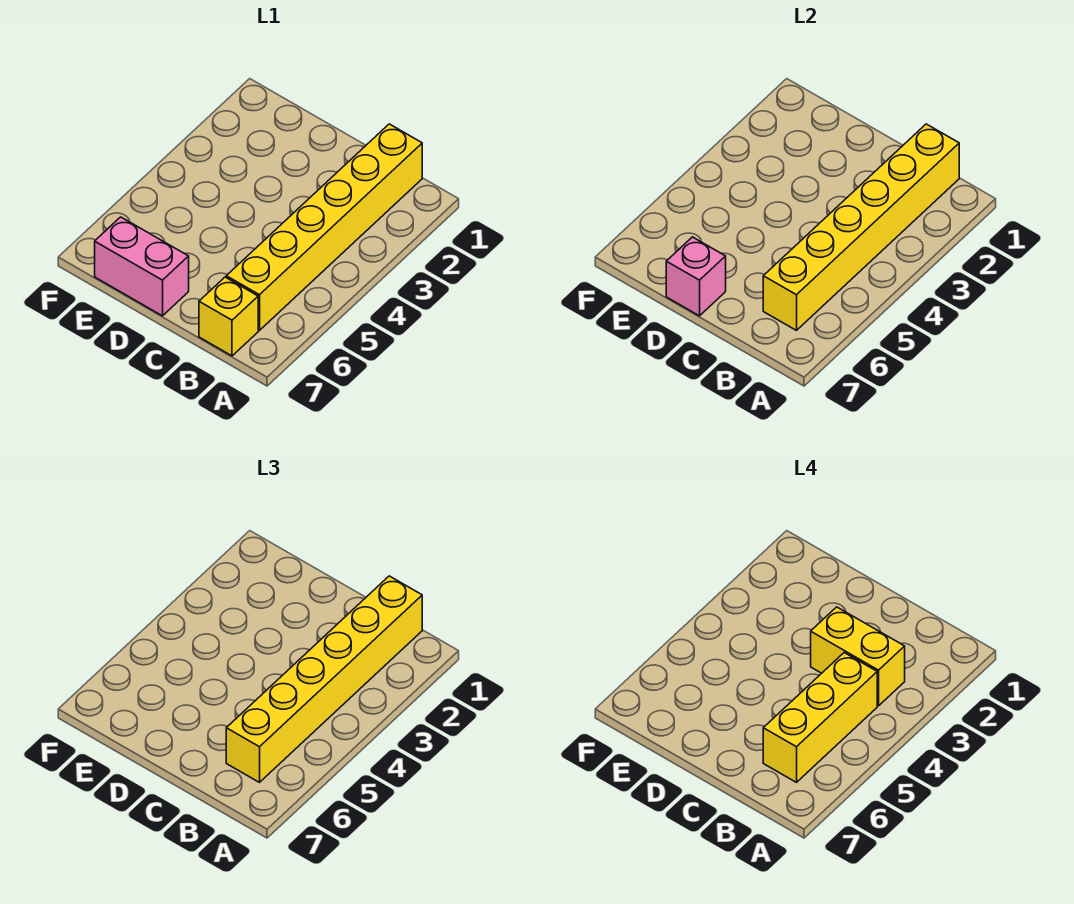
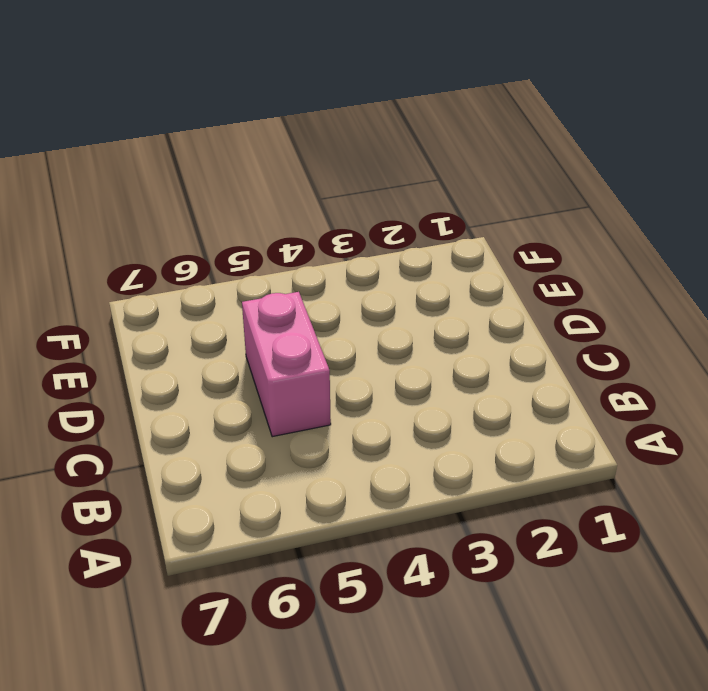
pink 1x2 brick [242,292,331,437] -> pink 1x2 brick moved to [95,217,189,316]
none -> yellow 1x6 brick [226,124,422,330]
none -> yellow 1x1 brick [199,277,258,356]

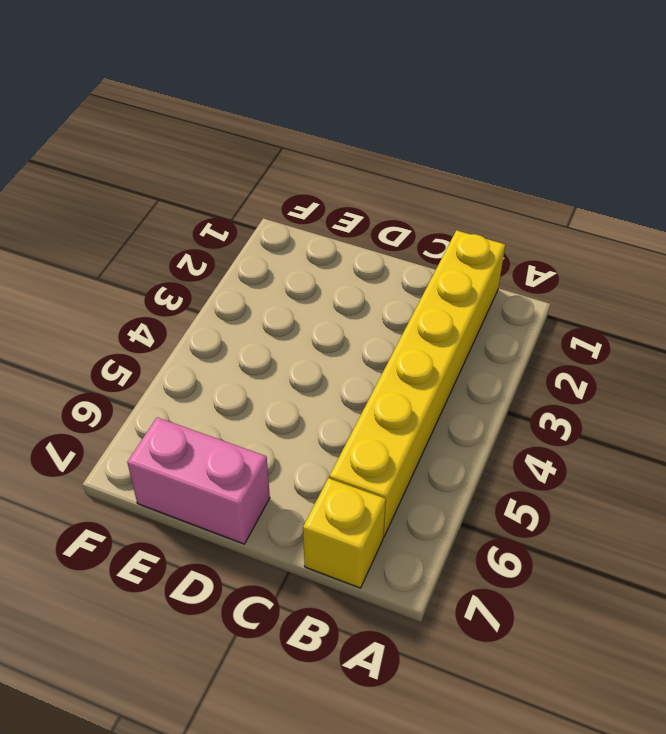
none -> yellow 1x6 brick [763,124,959,330]
none -> pink 1x1 brick [666,237,726,316]

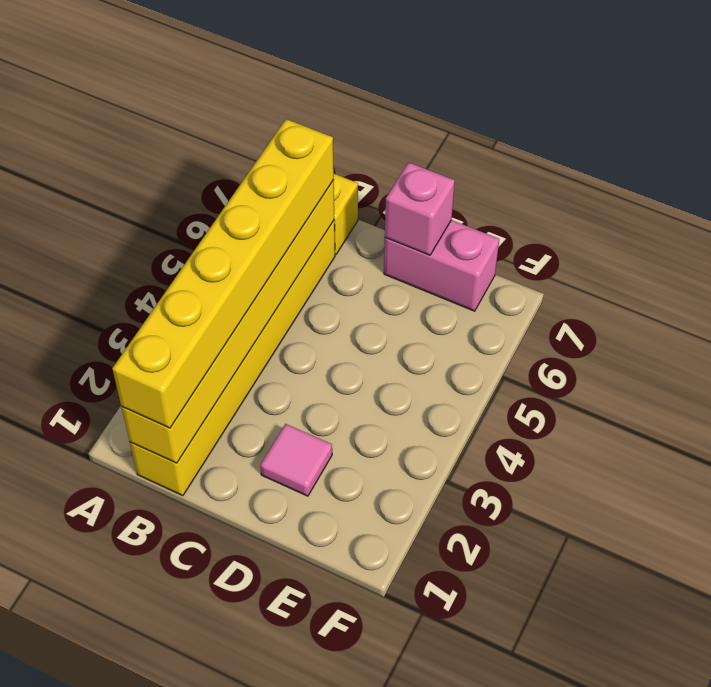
pink 1x1 tile [260,424,332,496] -> none
none -> yellow 1x2 brick [811,607,905,706]
none -> yellow 1x3 brick [763,653,877,782]

